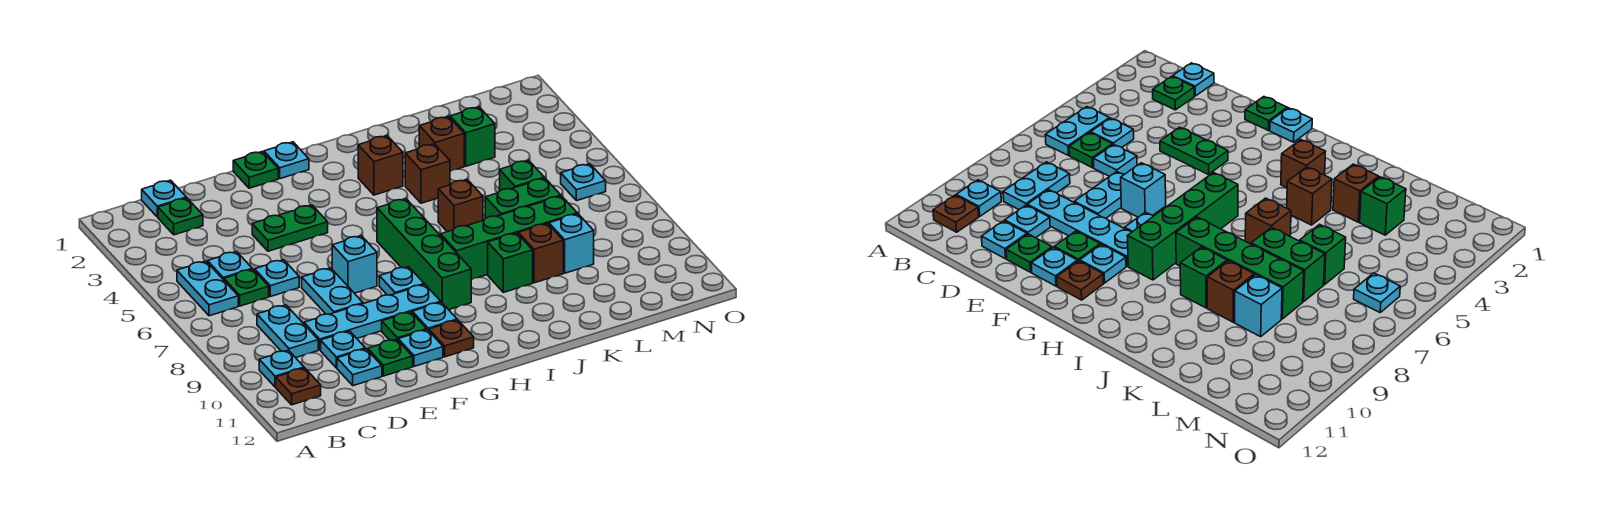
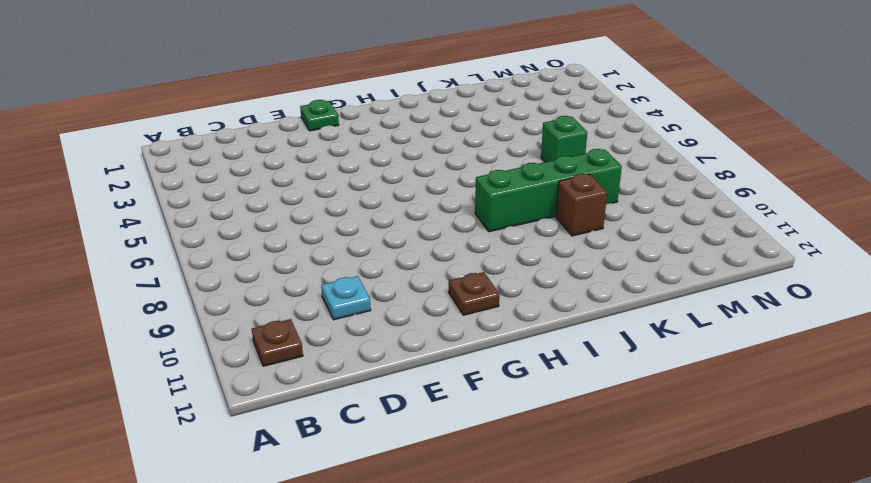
none -> cyan 1x2 plate [177,261,238,316]
none -> cyan 1x1 plate [259,350,304,387]
none -> cyan 1x1 plate [142,180,186,217]
none -> green 1x1 plate [158,198,203,235]

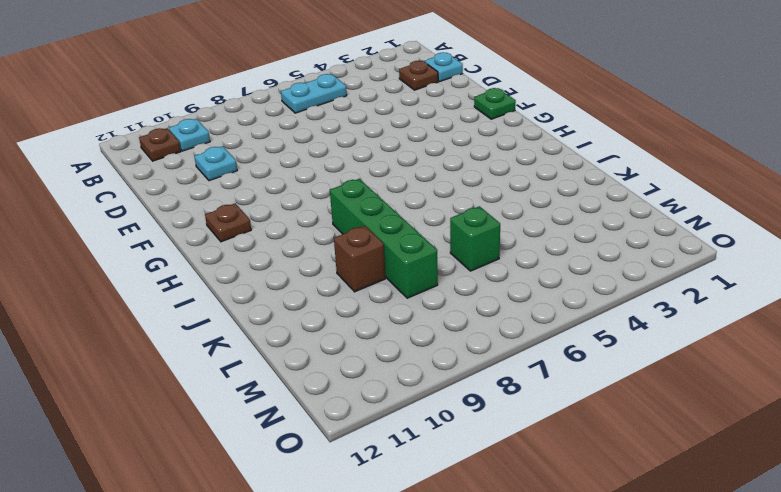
brown 1x1 plate [399,61,438,90] -> green 1x1 plate [158,198,203,235]
none -> cyan 1x1 plate [207,252,252,280]
none -> green 1x1 plate [224,269,269,306]
none -> cyan 1x2 plate [257,305,318,358]
none -> cyan 1x1 plate [255,260,299,297]

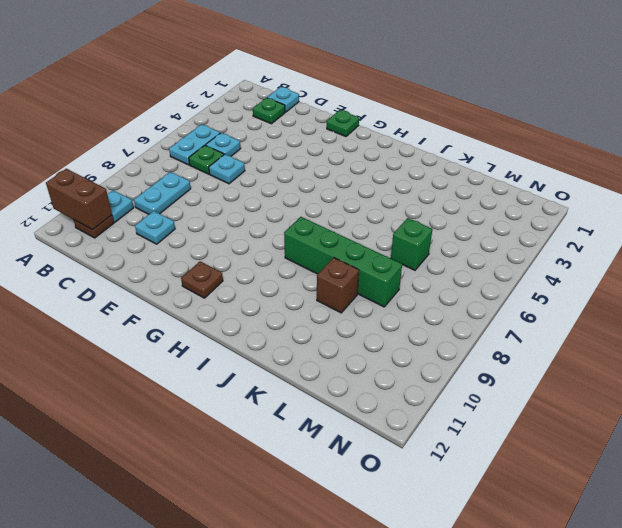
brown 1x2 brick [46,169,112,230] -> none
none -> cyan 1x4 plate [304,284,441,350]
none -> cyan 1x1 plate [337,349,382,386]
none -> green 1x2 plate [252,205,328,251]
none -> cyan 1x2 plate [302,268,363,314]

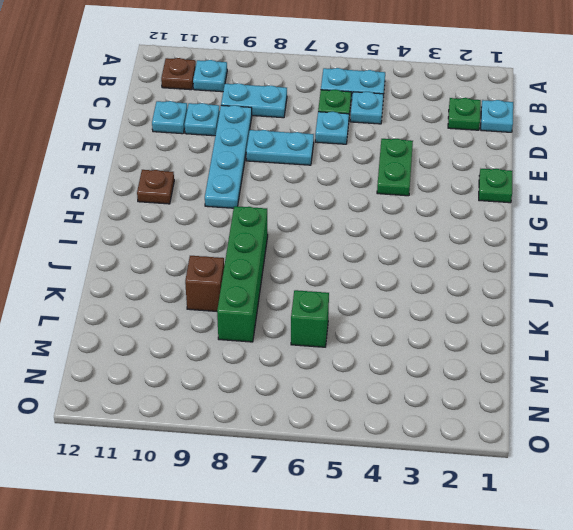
none -> green 1x1 plate [368,339,413,376]
none -> cyan 1x1 brick [332,236,377,293]
none -> green 1x1 plate [382,312,427,340]
none -> cyan 1x1 plate [398,330,443,366]

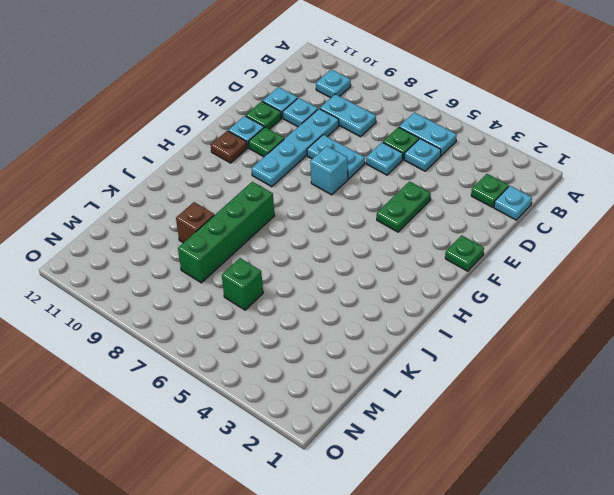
none -> brown 1x1 plate [276,368,321,405]
none -> cyan 1x1 plate [264,142,309,179]
none -> cyan 1x1 plate [379,267,424,295]
none -> cyan 1x1 plate [412,302,457,331]

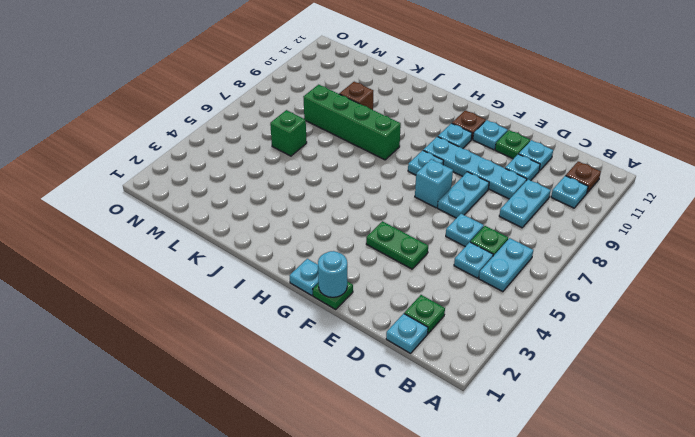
cyan 1x1 round brick [318,251,347,297] -> none
none -> green 1x1 plate [382,312,427,340]
none -> green 1x4 brick [377,199,471,310]
none -> brown 1x1 brick [358,136,403,195]
none -> brown 1x1 brick [405,144,450,203]

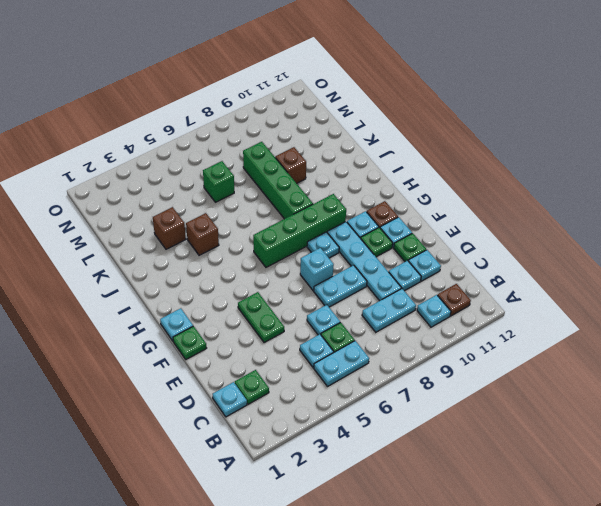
none -> brown 1x1 brick [358,136,403,195]
none -> brown 1x1 brick [438,180,483,232]
none -> green 1x1 brick [488,233,533,292]
none -> green 1x2 brick [485,178,561,218]

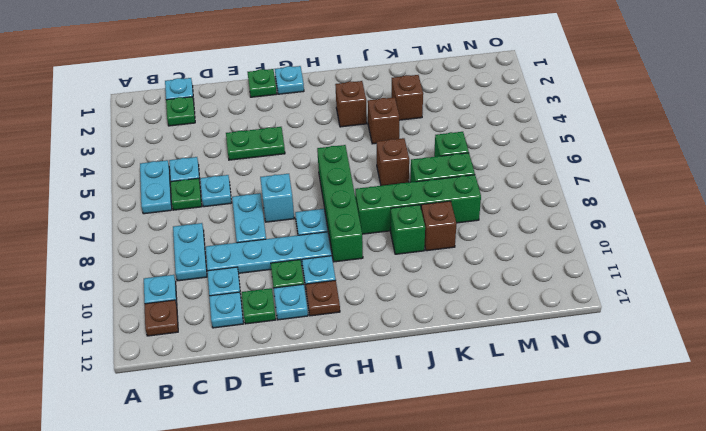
none -> green 1x1 brick [450,107,495,166]
none -> cyan 1x1 brick [549,214,594,273]
none -> cyan 1x1 plate [561,164,606,201]

